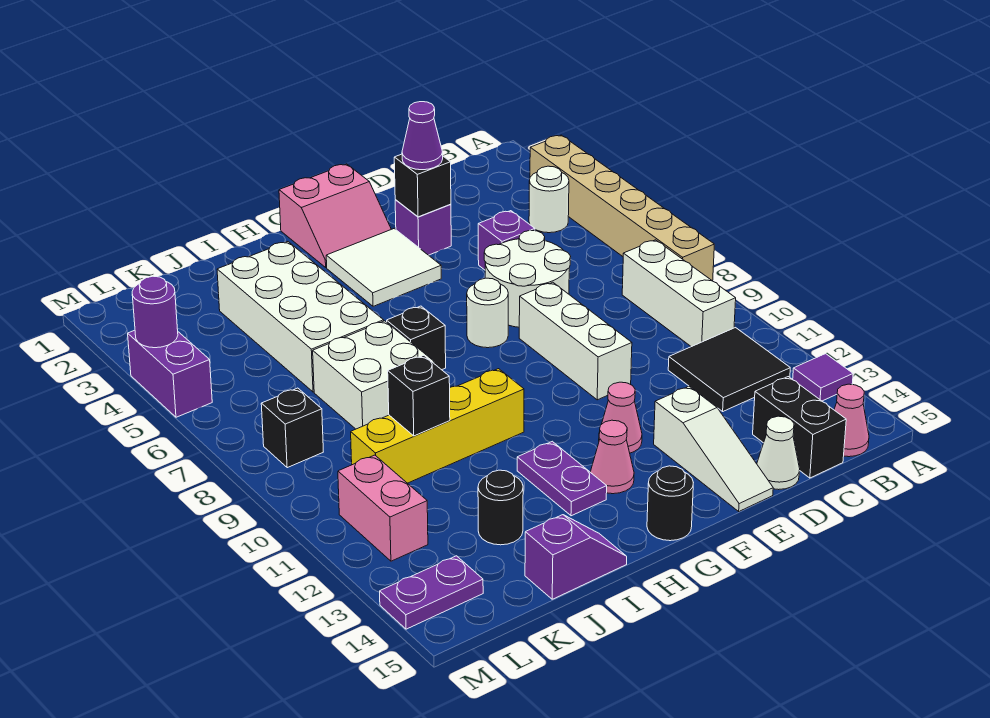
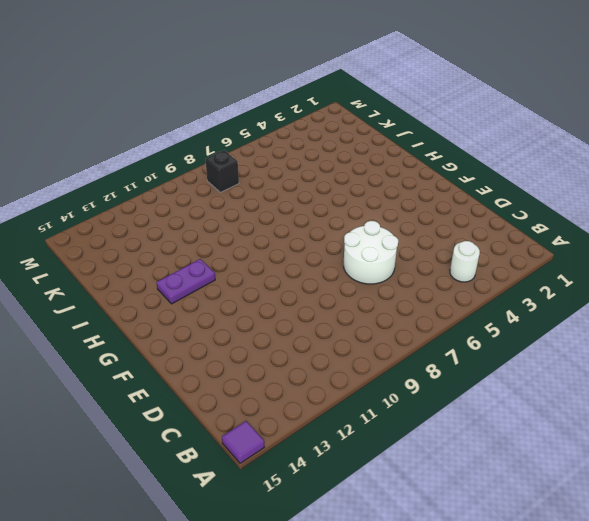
purple 1x1 tile [222,421,264,463] -> purple 1x1 tile moved to [793,354,853,401]
none -> tan 1x6 brick [530,135,714,281]
none -> white 1x3 brick [622,240,736,347]
none -> black 2x2 tile [668,328,790,411]
none -> pink 1x1 cone [834,384,869,457]

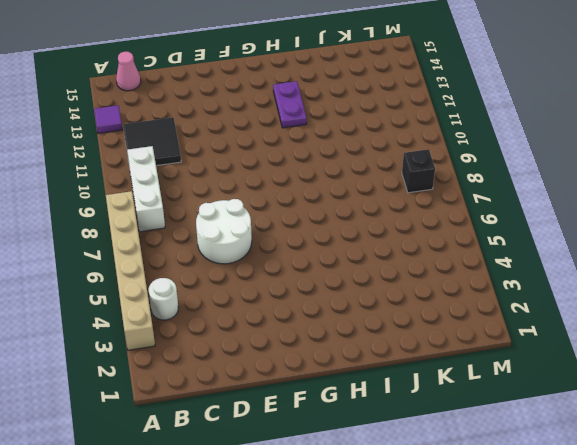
none -> black 1x2 brick [753,377,846,478]
none -> purple 1x1 brick [478,211,535,270]
none -> white 1x1 cone [757,416,800,490]
none -> purple 1x1 brick [395,200,451,255]

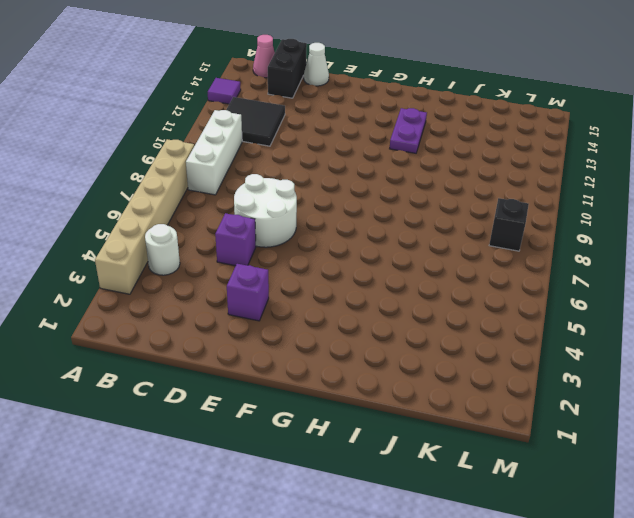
none -> white 1x3 brick [519,282,632,400]
none -> white 1x3 slope [654,386,773,511]
none -> pink 2x2 slope [279,164,391,267]
none -> white 2x2 tile [326,229,441,306]

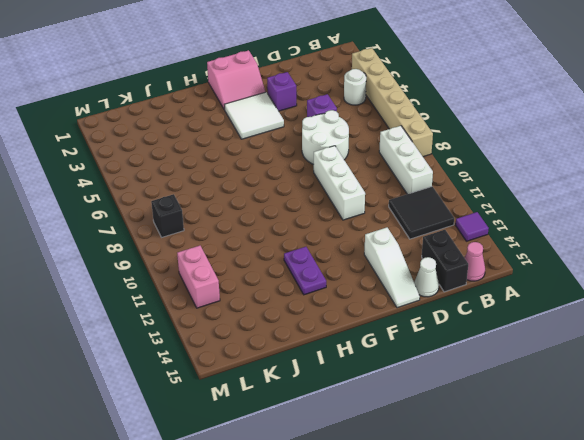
none -> white 1x1 round brick [467,278,508,348]
none -> pink 1x1 cone [599,382,642,453]
none -> pink 1x1 cone [591,420,634,494]
none -> black 1x1 round brick [647,466,693,541]

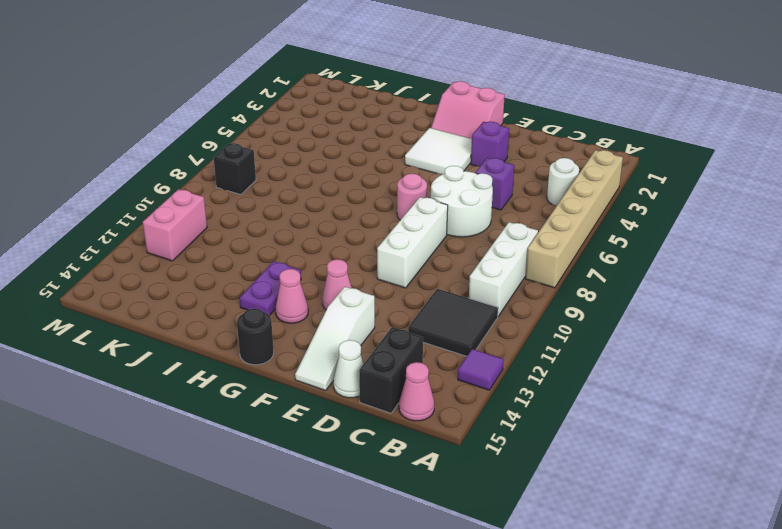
pink 1x1 round brick [397,174,427,220] -> white 1x1 round brick [467,278,508,348]
none -> black 1x1 brick [387,306,446,370]
none -> yellow 1x4 brick [351,369,524,483]
none -> white 2x4 brick [217,242,384,392]
none -> white 2x2 brick [313,321,435,429]

